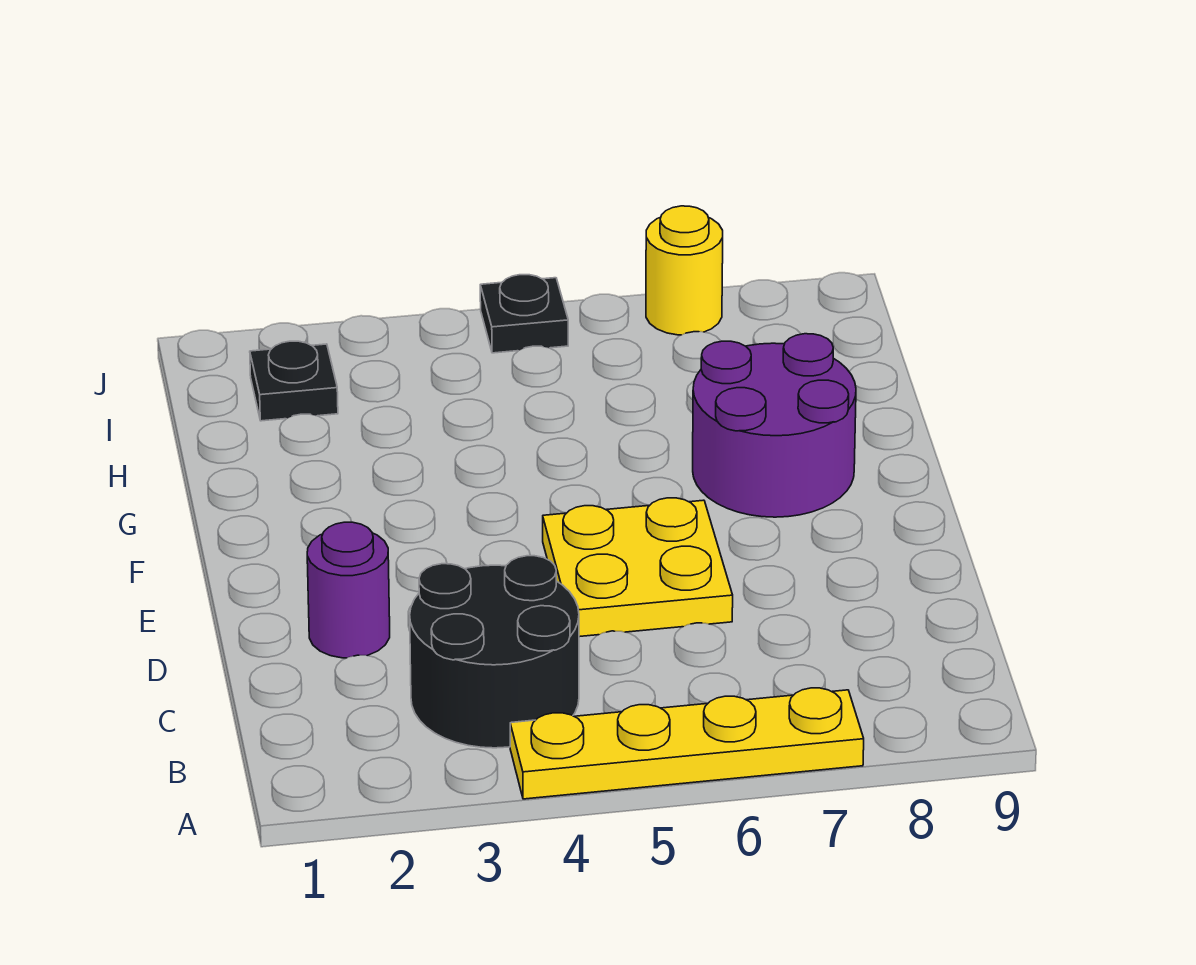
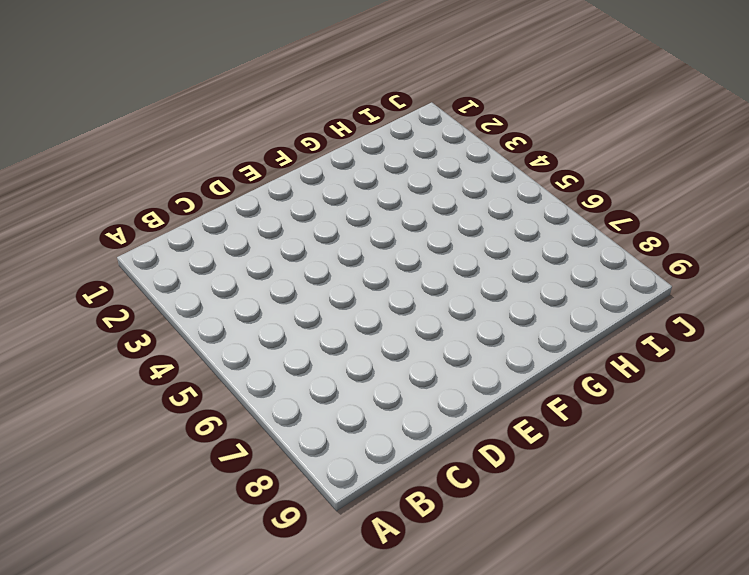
none -> yellow 1x4 plate [510,688,864,799]
none -> black 2x2 round brick [410,556,579,748]

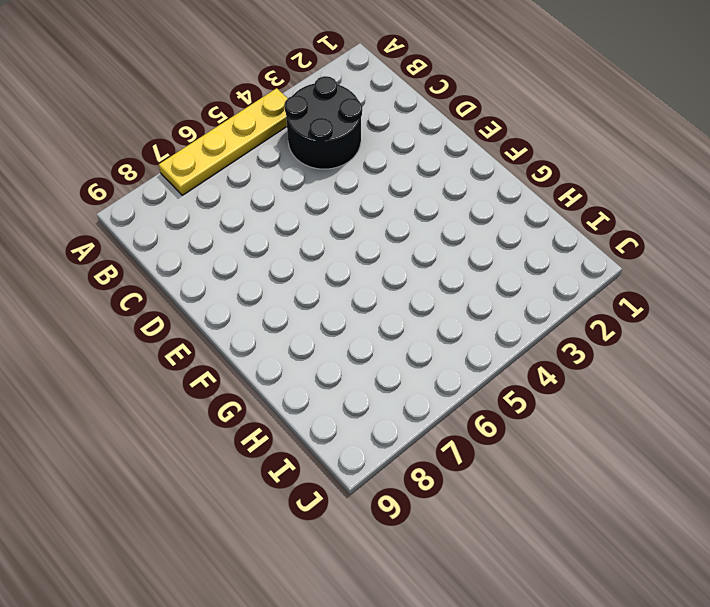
none -> purple 1x1 round brick [307,522,390,658]
none -> yellow 2x2 plate [543,498,733,637]

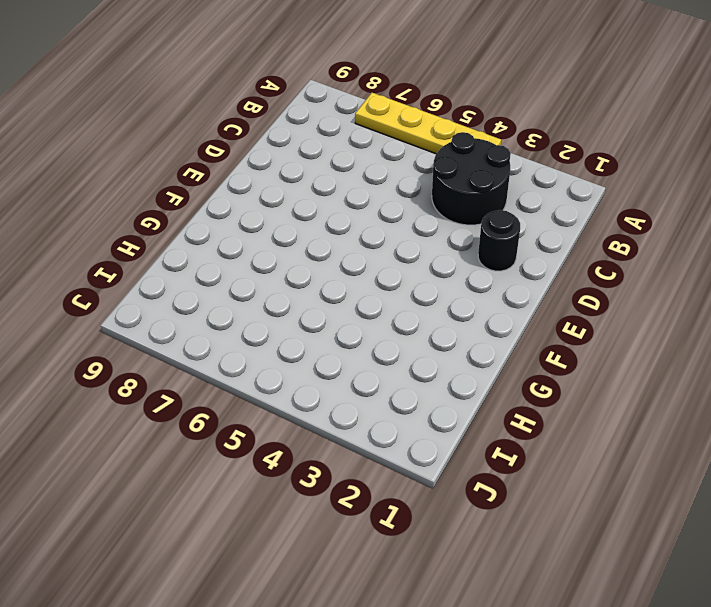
black 1x1 round brick [478,210,520,271] -> purple 1x1 round brick [307,522,390,658]
none -> yellow 2x2 plate [543,498,733,637]
none -> purple 2x2 round brick [693,334,856,517]

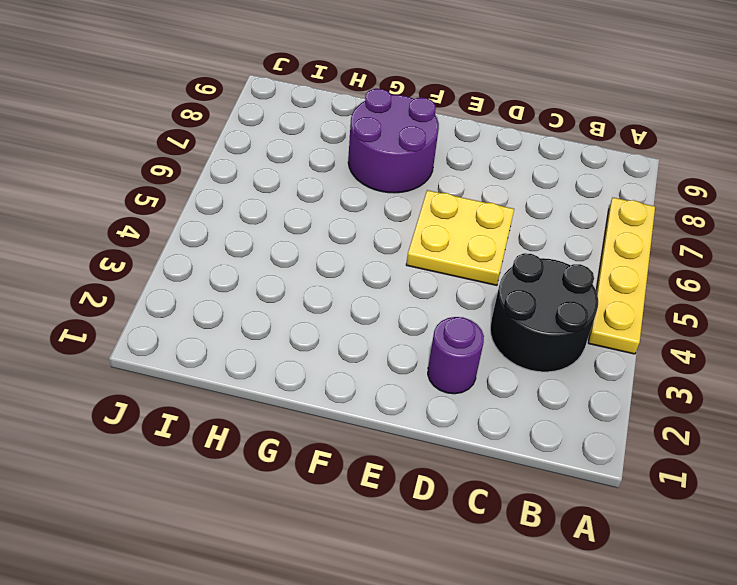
none -> black 1x1 plate [250,341,338,421]
none -> black 1x1 plate [480,275,568,353]

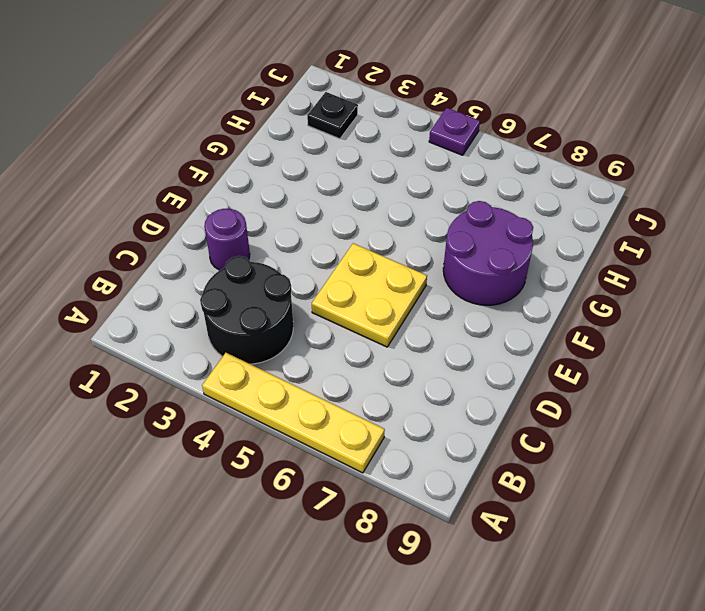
purple 1x1 plate [429,108,480,155] -> black 1x1 plate [480,275,568,353]
none -> yellow 1x1 round brick [646,206,723,335]

